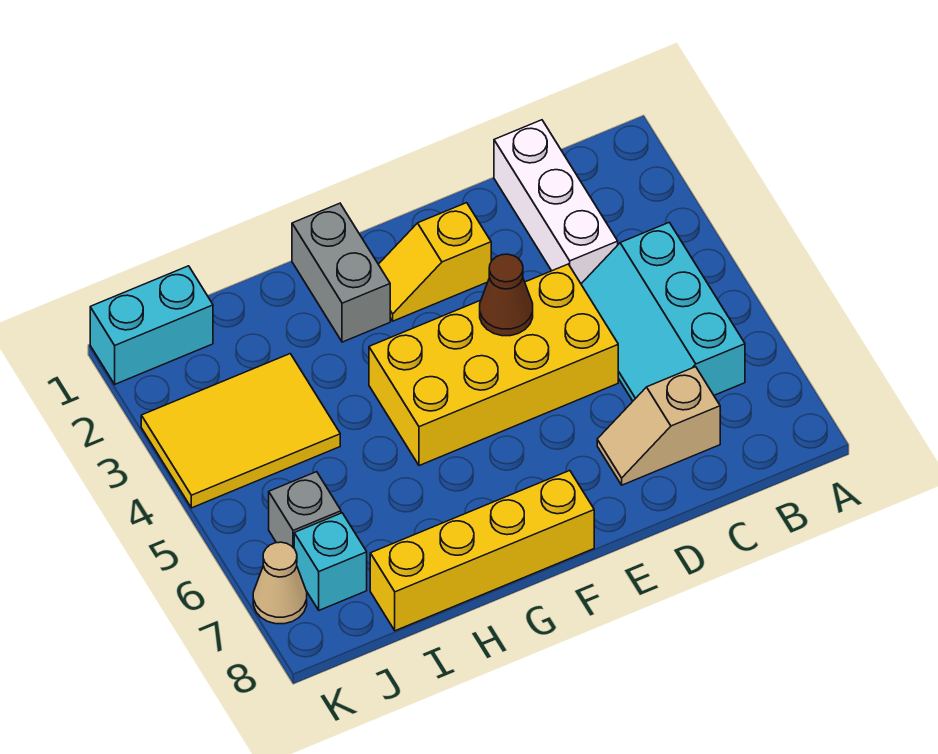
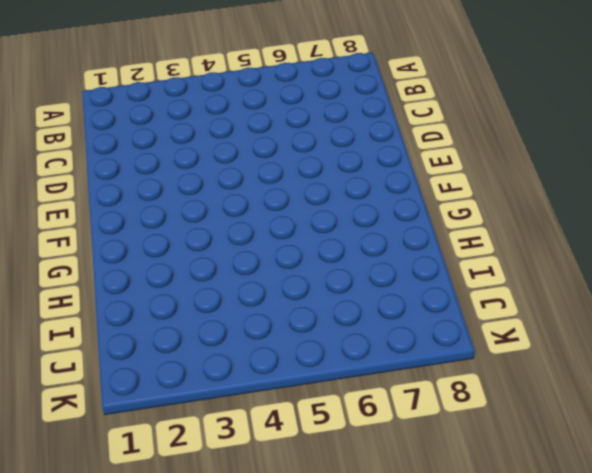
none -> cyan 2x3 slope [581,222,745,401]
none -> white 1x3 brick [494,120,618,284]
none -> tan 1x2 slope [597,367,720,485]

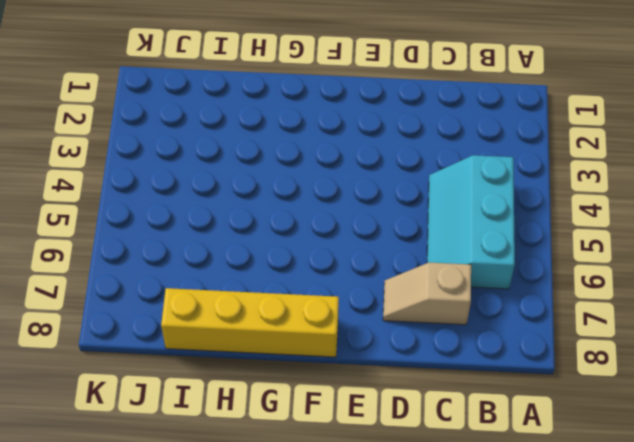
none -> white 1x3 brick [494,120,618,284]
none -> yellow 2x4 brick [369,264,618,466]
none -> yellow 1x2 slope [378,203,491,321]

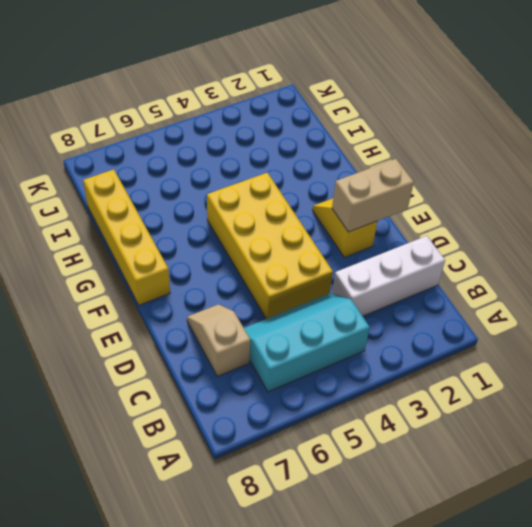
tan 1x2 brick [332,159,414,232] -> none
none -> grey 1x2 brick [292,203,390,342]
none -> yellow 2x3 tile [141,354,340,508]
none -> cyan 1x2 brick [90,266,213,384]

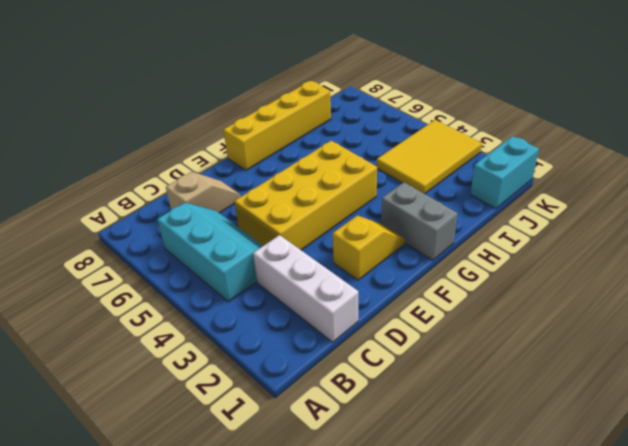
none -> grey 1x1 brick [269,472,341,548]
none -> cyan 1x1 brick [294,513,367,610]
none -> tan 1x1 cone [253,542,307,624]

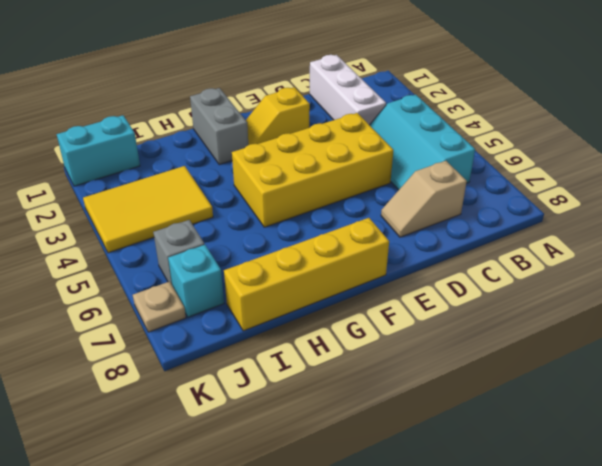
tan 1x1 plate [133,281,186,332] -> tan 1x1 cone [253,542,307,624]
none -> brown 1x1 cone [480,254,533,336]

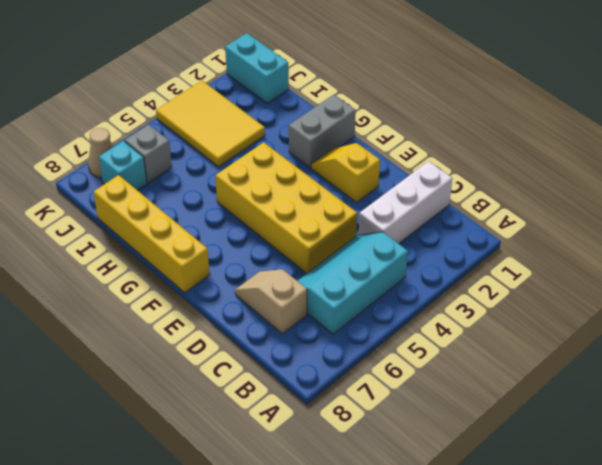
none -> brown 1x1 cone [480,254,533,336]

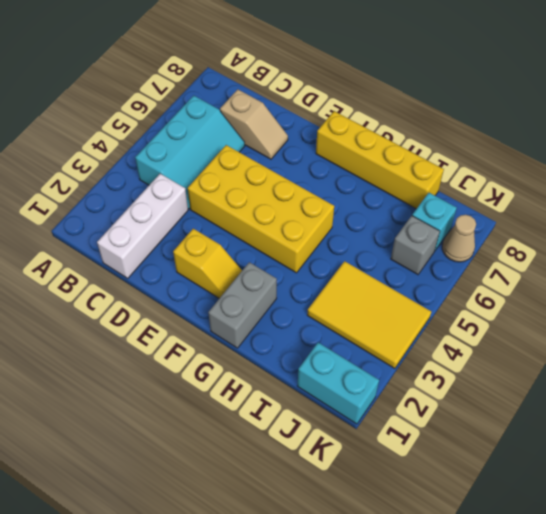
none -> brown 1x1 cone [480,254,533,336]

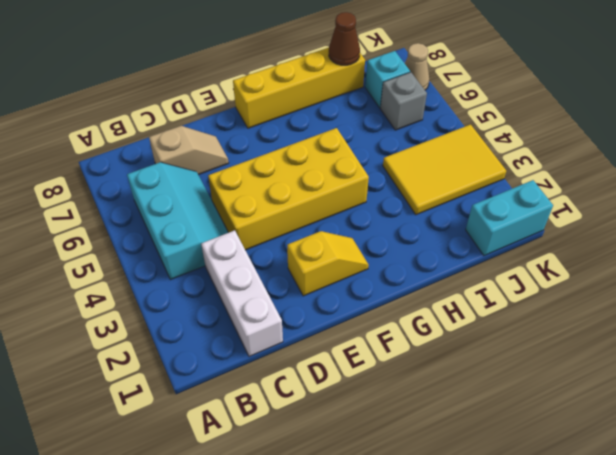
brown 1x1 cone [329,12,360,65] -> brown 1x1 cone moved to [480,254,533,336]
none -> grey 1x2 brick [292,203,390,342]

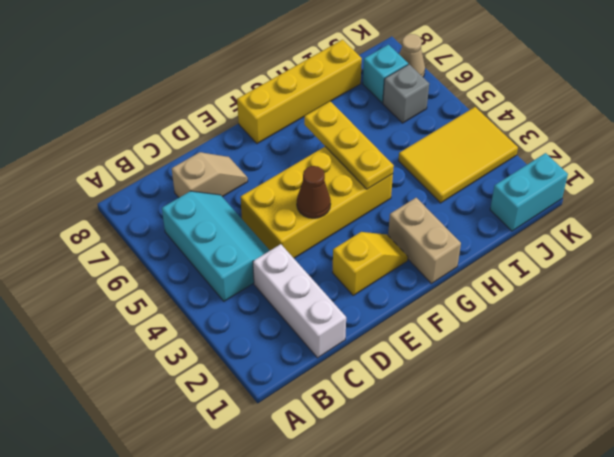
tan 1x2 brick [388,198,461,284] -> grey 1x2 brick [292,203,390,342]
yellow 1x3 plate [304,101,394,189] -> none

